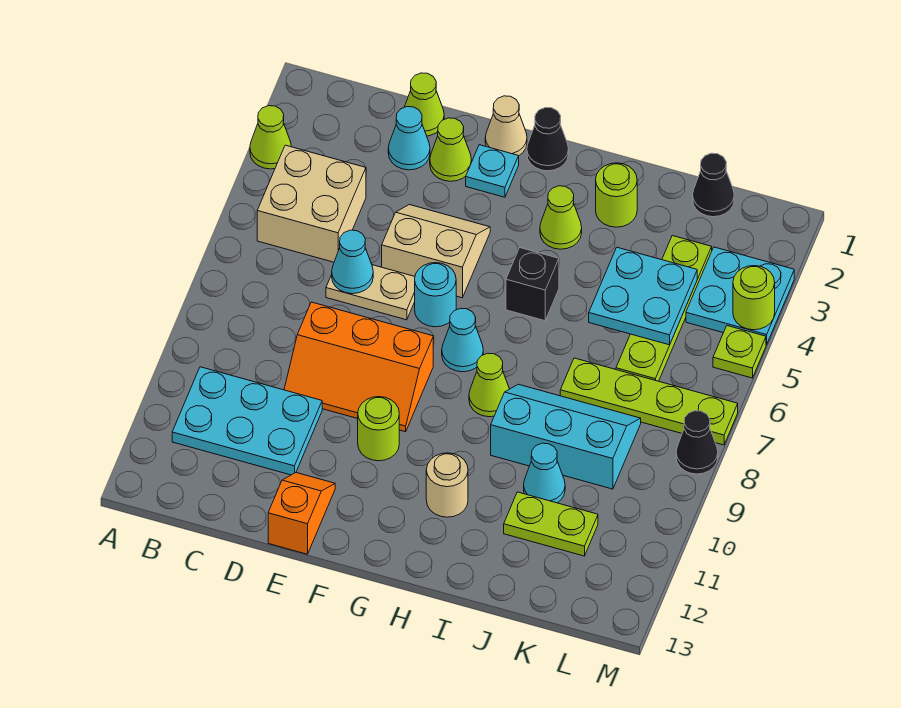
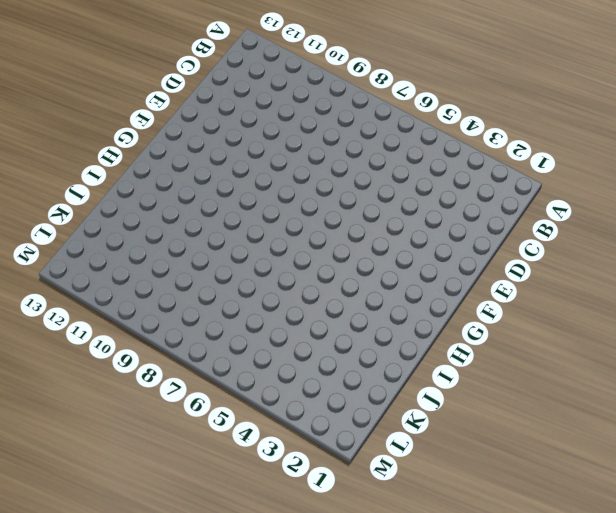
none -> lime 1x1 cone [250,106,291,169]
none -> tan 2x2 brick [257,145,366,262]
none -> cyan 2x3 plate [172,367,322,475]
none -> lime 1x1 cone [405,73,444,136]

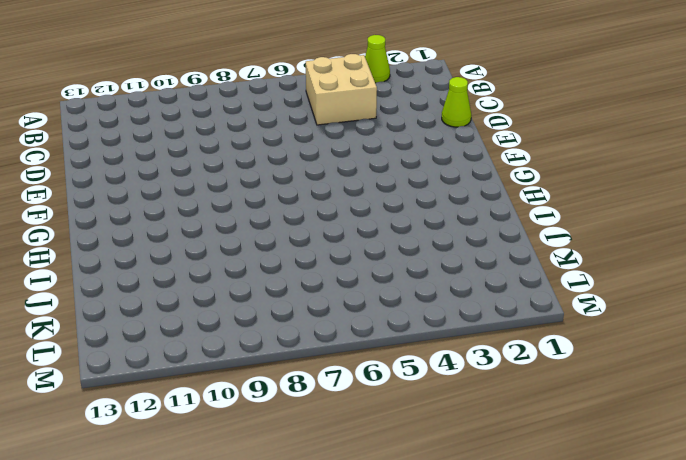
none -> cyan 2x3 plate [172,367,322,475]
none -> cyan 1x1 cone [388,107,430,170]
none -> tan 1x2 plate [326,265,415,320]
none -> orange 2x3 slope [284,302,433,432]

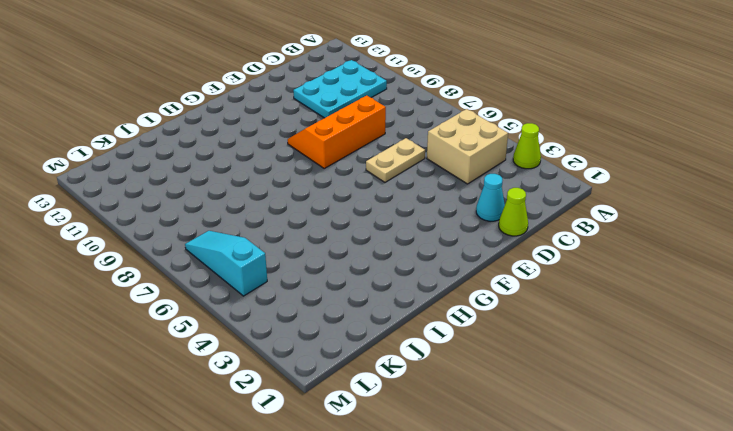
cyan 1x3 slope [185,231,267,296] -> lime 1x4 plate [560,358,738,445]
none -> lime 1x1 cone [430,118,472,181]
none -> tan 2x2 slope [382,205,490,298]
none -> orange 1x2 slope [268,473,335,554]
none -> tan 1x1 cone [485,96,527,156]

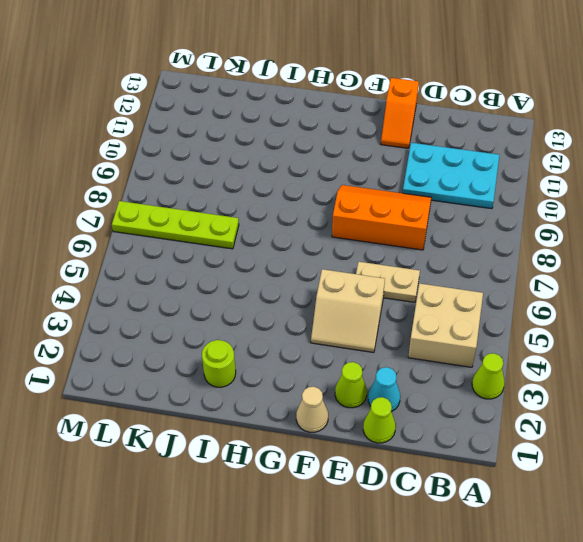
none -> cyan 1x1 plate [466,145,519,197]
none -> cyan 1x1 round brick [415,263,456,327]
none -> lime 1x1 round brick [358,397,399,461]
none -> black 1x1 cone [527,108,569,171]

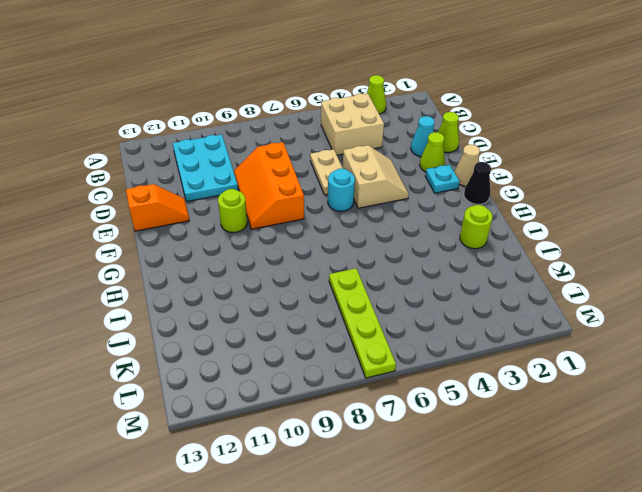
none -> cyan 1x1 cone [442,308,483,372]
none -> lime 1x1 cone [540,186,582,249]
none -> black 1x1 brick [506,248,559,321]
none -> lime 1x1 cone [469,353,509,417]

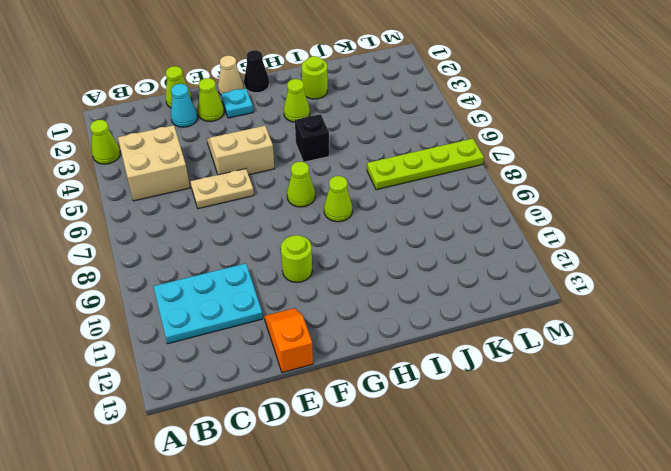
lime 1x1 cone [287,162,315,207] -> cyan 1x1 cone [442,308,483,372]
none -> orange 2x3 slope [284,302,433,432]
none -> cyan 1x1 round brick [415,263,456,327]
none -> tan 1x1 round brick [426,453,468,517]
none -> cyan 2x3 slope [491,384,641,489]

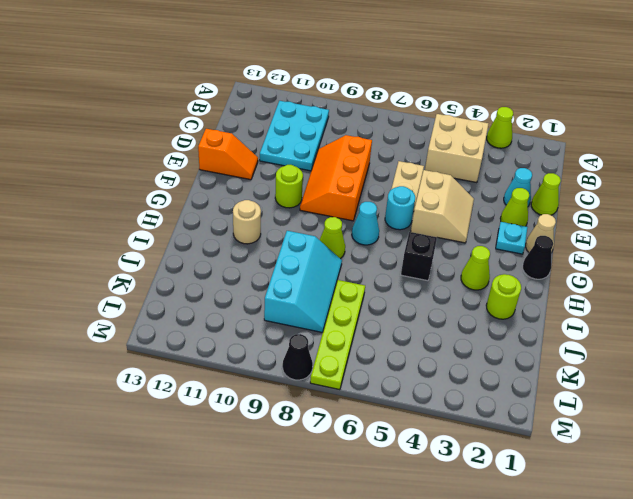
none -> cyan 1x1 cone [524,443,565,503]
none -> lime 1x2 plate [504,492,598,556]
none -> black 1x1 cone [693,153,734,217]
none -> lime 1x4 plate [616,236,712,381]

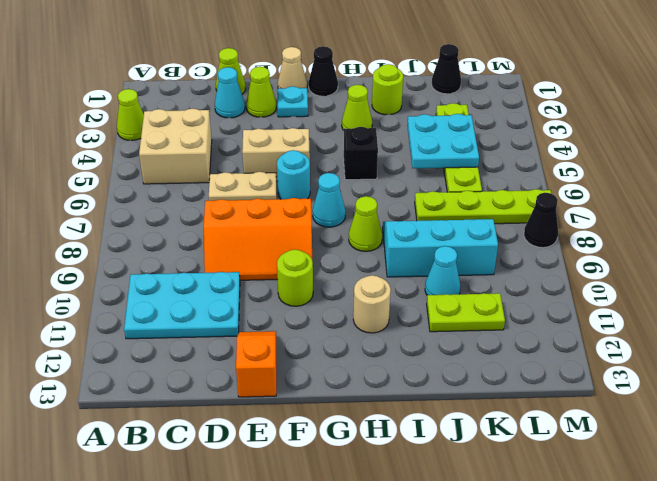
none -> cyan 2x2 plate [686,247,794,345]
none -> lime 1x1 plate [713,326,766,378]
none -> cyan 1x1 cone [332,230,373,294]
none -> lime 1x1 round brick [733,266,775,330]

